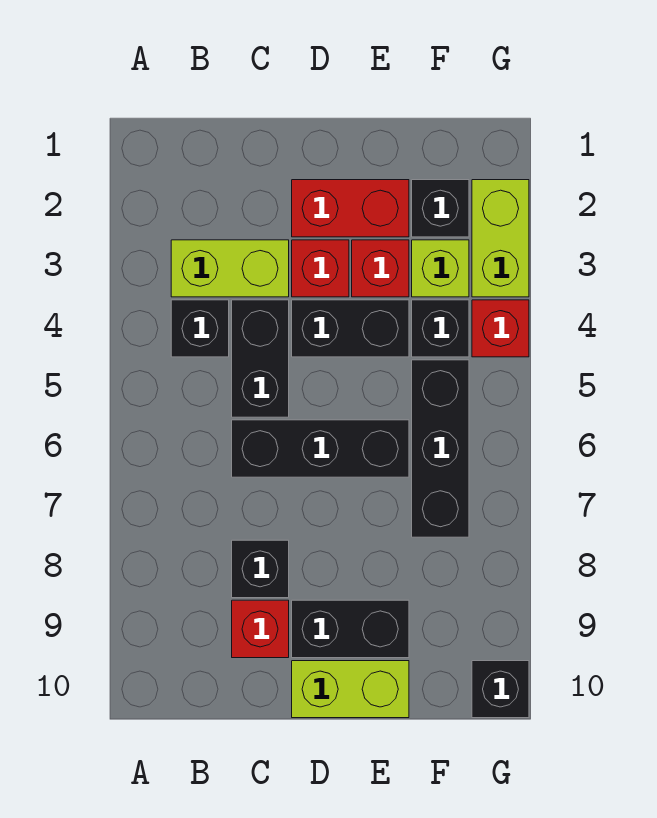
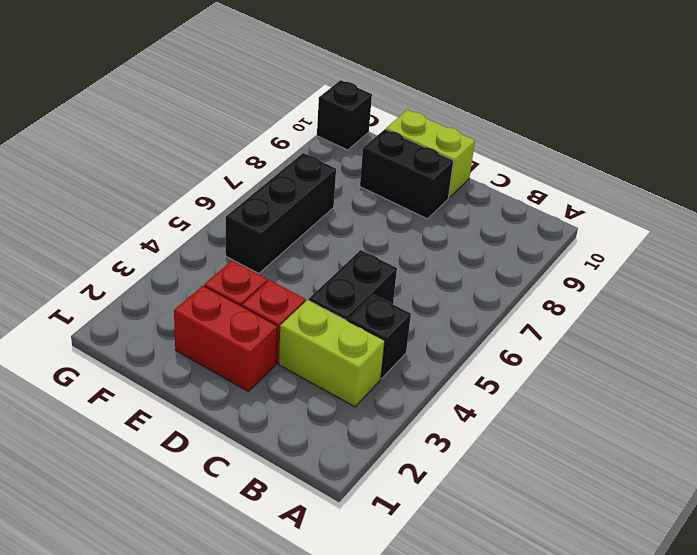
none -> black 1x3 brick [232,420,409,477]
none -> black 1x1 brick [232,540,289,598]
none -> red 1x1 brick [232,600,289,658]

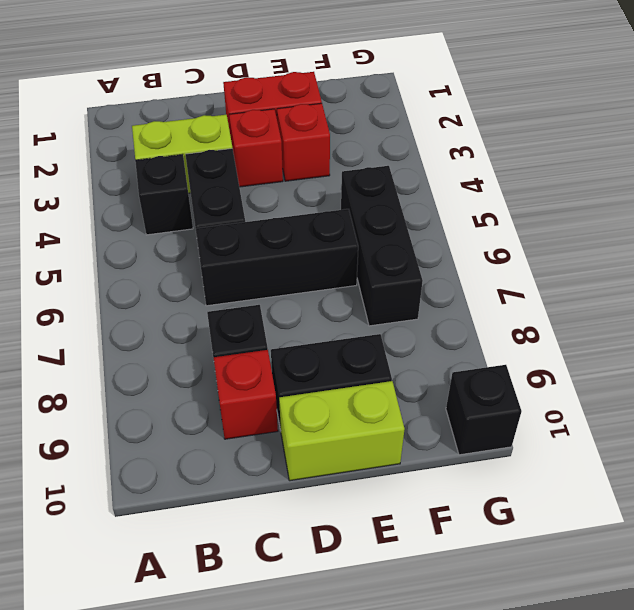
none -> black 1x2 brick [292,300,409,357]
none -> black 1x1 brick [412,180,469,237]
none -> lime 1x1 brick [412,240,469,297]

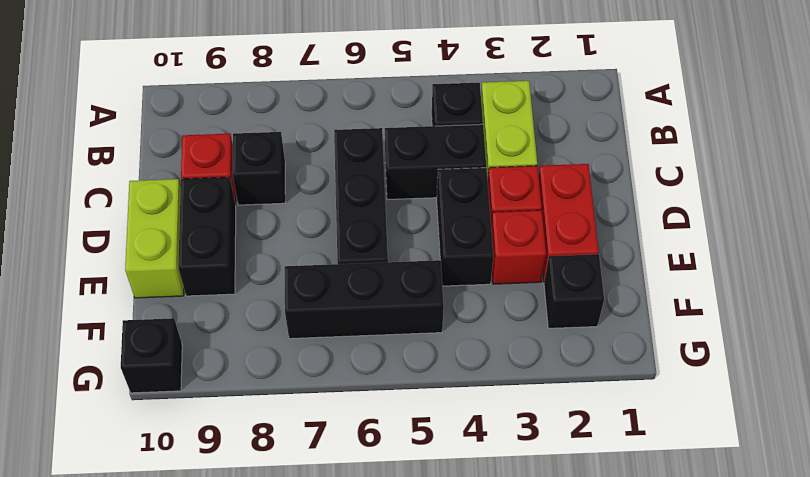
none -> lime 1x1 brick [412,240,469,297]
none -> black 1x1 brick [412,300,469,357]
none -> lime 1x2 brick [472,180,529,297]

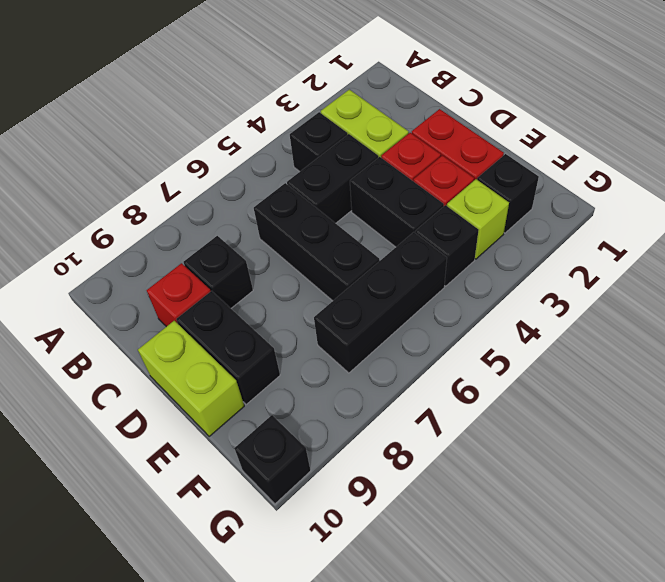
none -> lime 1x2 brick [472,180,529,297]
none -> red 1x1 brick [472,300,529,357]

